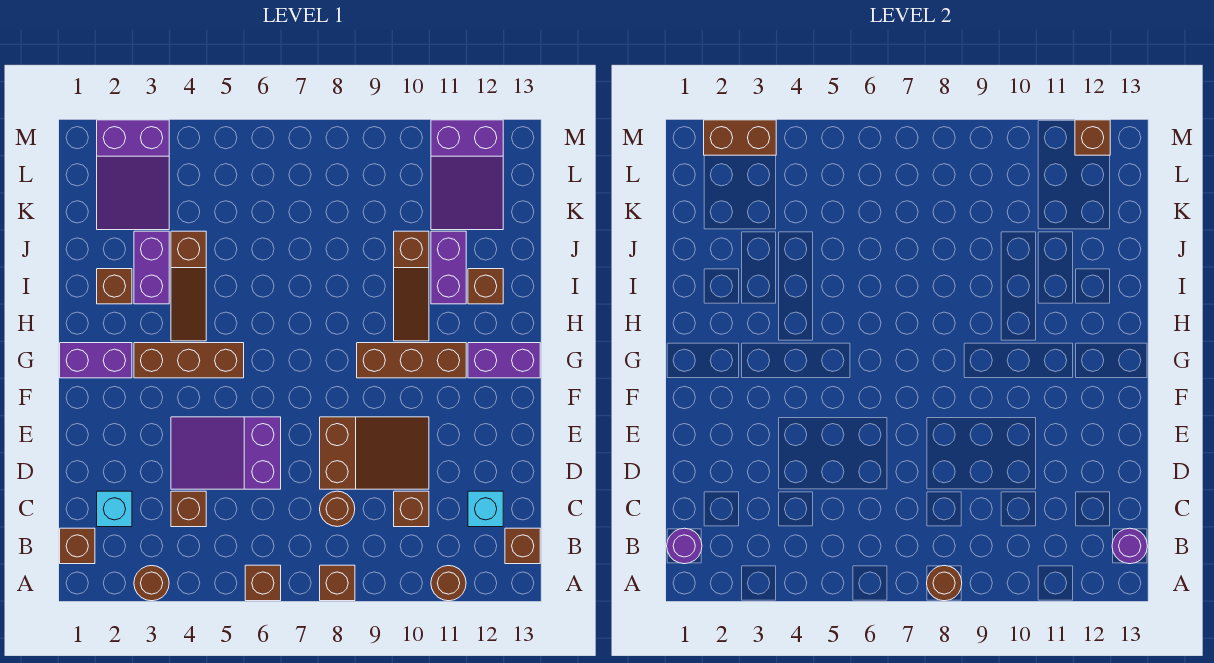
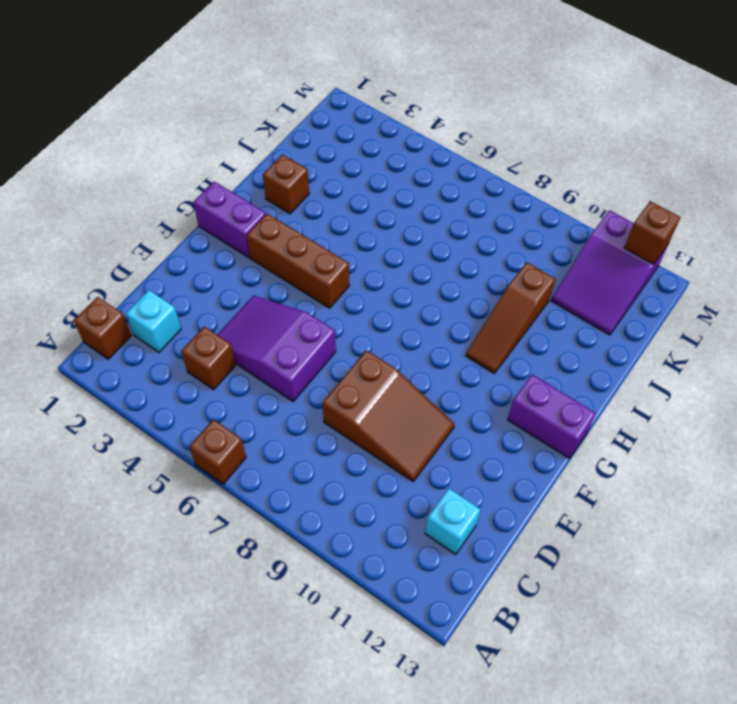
none -> brown 1x1 round brick [134,566,169,601]
none -> brown 1x1 brick [320,565,355,601]
none -> brown 1x1 round brick [431,566,466,601]
none -> brown 1x1 brick [505,528,540,564]

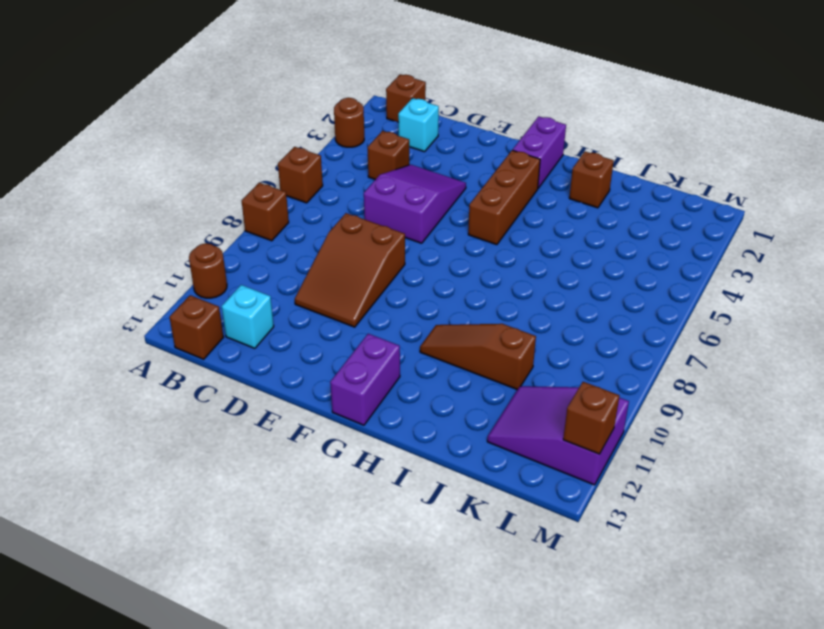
none -> brown 1x1 round brick [320,491,355,527]
none -> brown 1x1 brick [394,491,429,527]
none -> brown 1x3 brick [357,343,466,378]
none -> brown 1x3 slope [171,231,206,341]

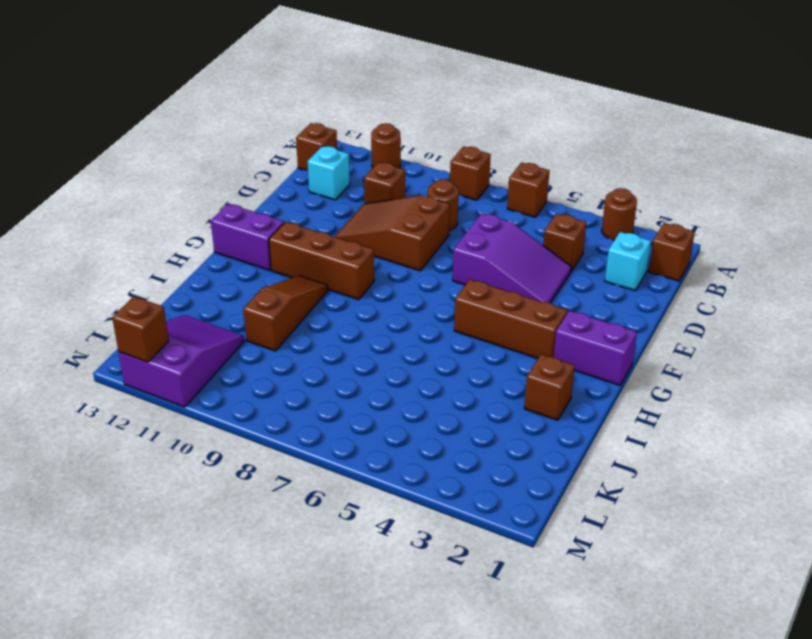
none -> brown 1x3 slope [171,231,206,341]
none -> purple 1x2 brick [134,231,169,304]
none -> purple 1x2 brick [431,231,466,304]
none -> brown 1x1 brick [468,269,503,304]

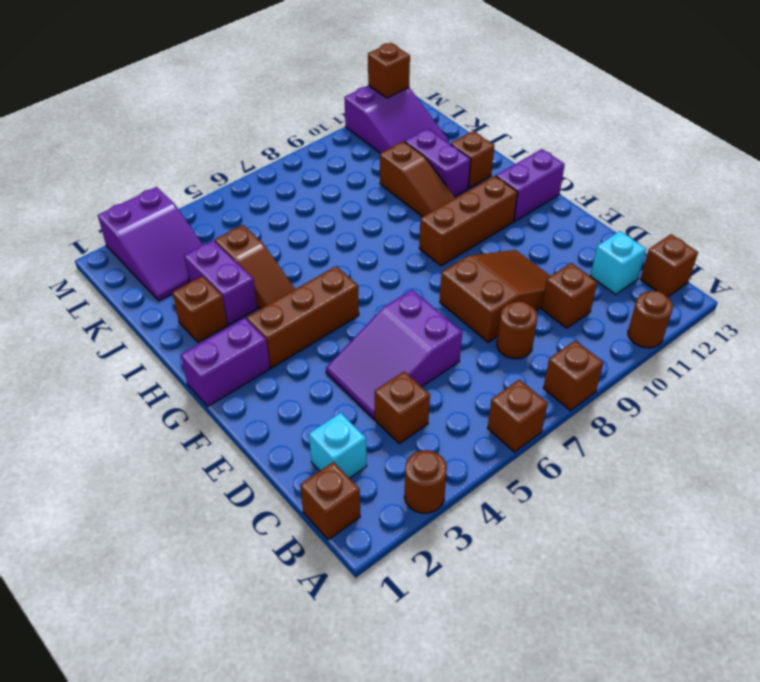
none -> brown 1x1 round brick [927,566,962,601]
none -> purple 1x1 round brick [667,528,702,564]
none -> purple 1x1 round brick [1112,528,1147,564]
none -> brown 1x2 brick [704,120,776,155]

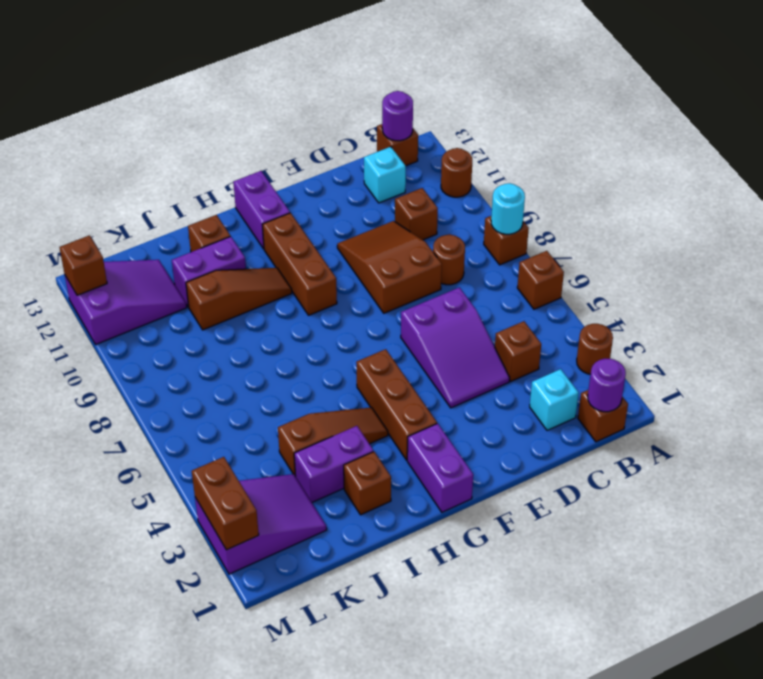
cyan 1x1 round brick [491,183,525,234] -> brown 1x1 round brick [927,566,962,601]

